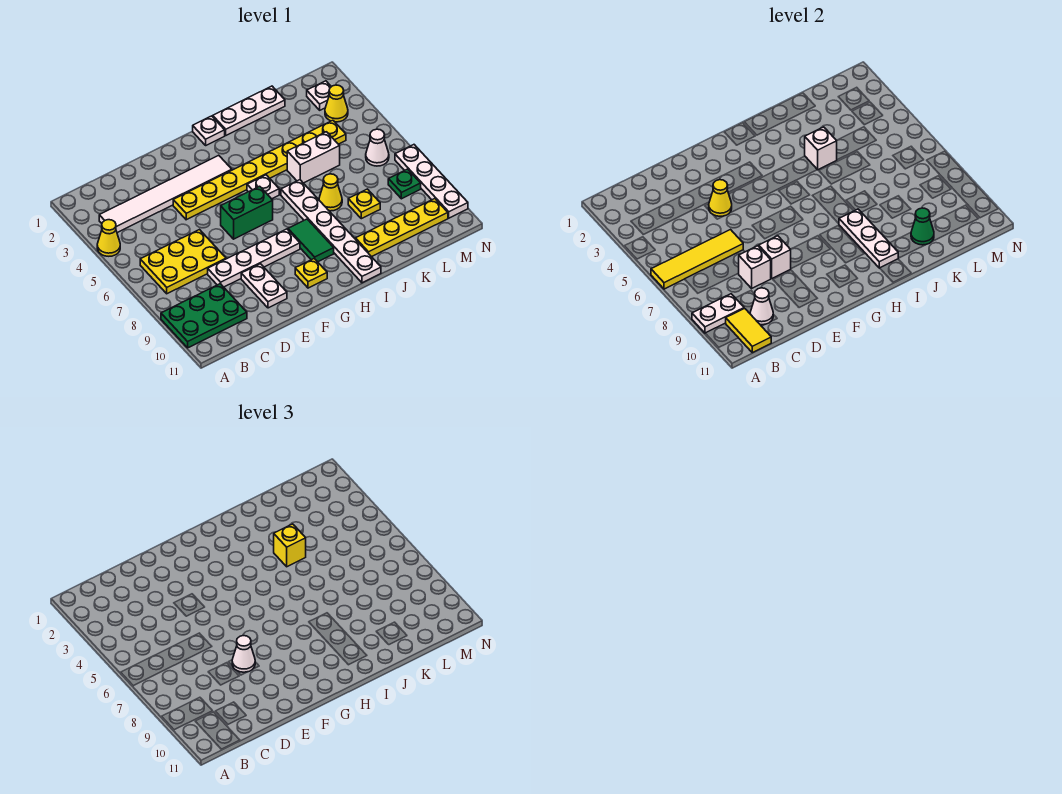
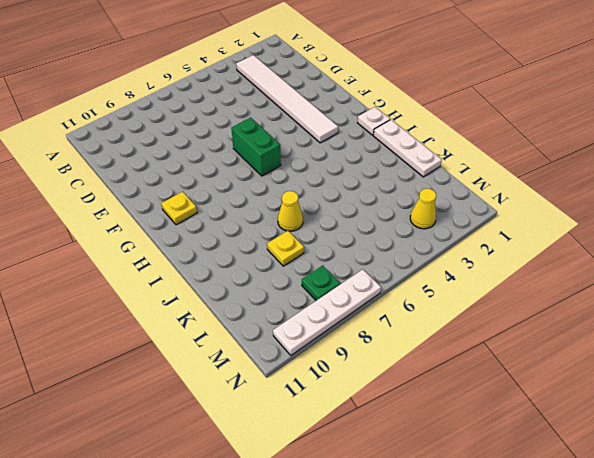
none -> yellow 1x1 cone [97,220,120,256]
none -> green 2x3 plate [161,284,247,348]
none -> yellow 2x3 plate [140,230,226,294]
none -> white 1x4 plate [208,229,300,287]

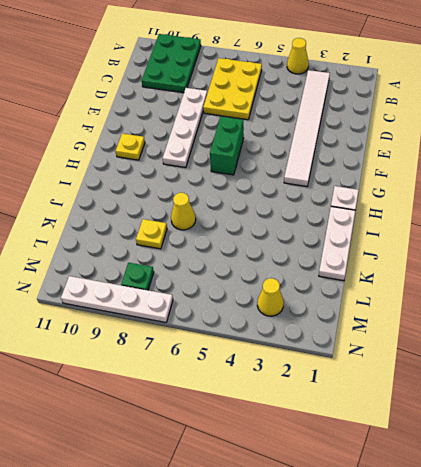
none -> yellow 1x8 plate [173,120,346,220]
none -> white 1x2 plate [241,264,287,308]
none -> white 1x1 plate [247,175,279,199]
none -> green 1x2 tile [288,219,334,262]

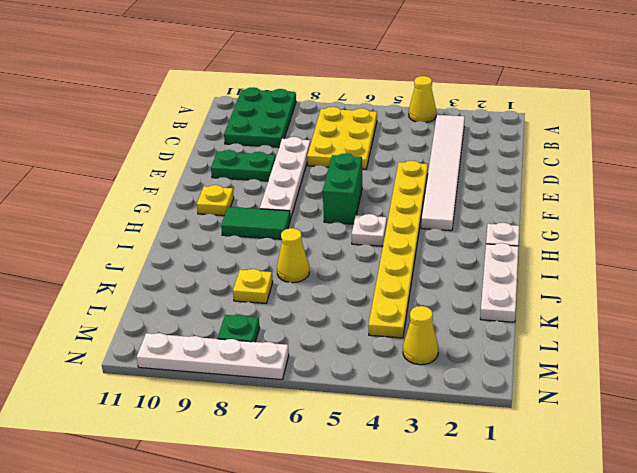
green 1x2 plate [211,150,276,181] -> white 1x2 plate [241,264,287,308]
none -> white 1x6 plate [281,180,381,283]
none -> white 1x2 brick [287,132,340,183]
none -> yellow 1x4 plate [355,199,448,257]
none -> white 1x1 plate [307,81,331,110]

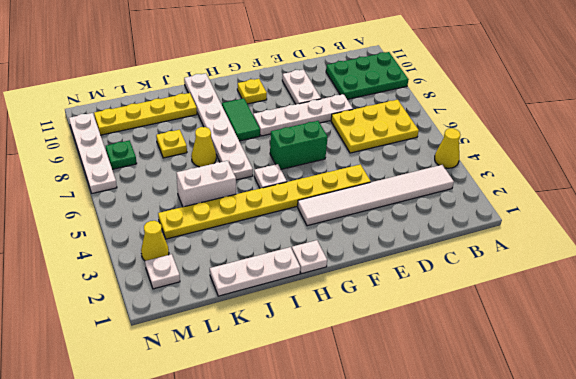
none -> white 1x1 cone [366,129,389,166]
none -> yellow 1x4 tile [651,230,743,289]
none -> white 1x2 plate [692,294,744,333]
none -> yellow 1x2 tile [726,308,771,353]

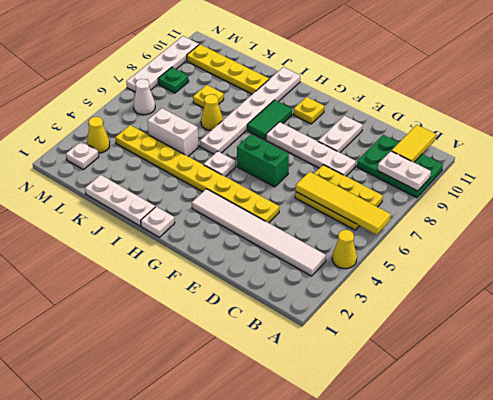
none -> white 1x1 cone [750,288,773,325]
none -> white 1x1 brick [739,246,771,288]
none -> yellow 1x1 cone [709,180,732,216]
none -> white 1x1 brick [759,236,791,278]

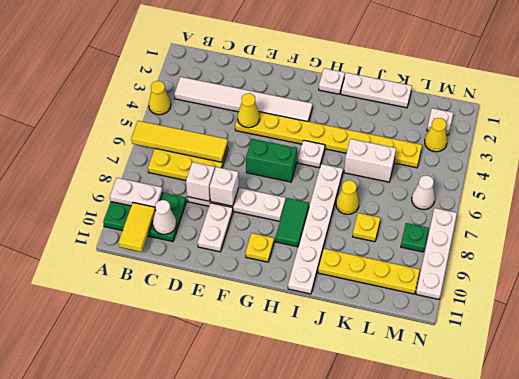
none -> white 1x3 plate [839,209,898,268]
none -> white 1x1 brick [805,127,837,170]
none -> green 1x1 cone [911,208,934,245]
none -> white 1x1 cone [232,636,255,672]

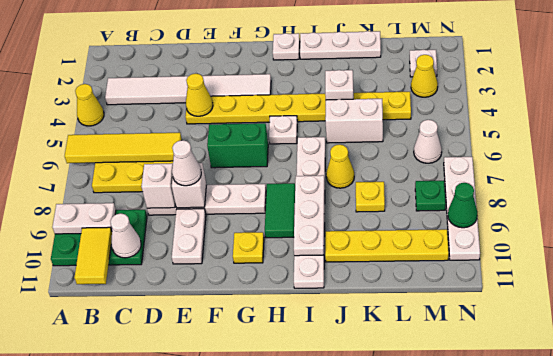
green 1x1 cone [448,183,477,228] -> green 1x1 cone moved to [911,208,934,245]
none -> yellow 1x1 brick [274,524,306,567]

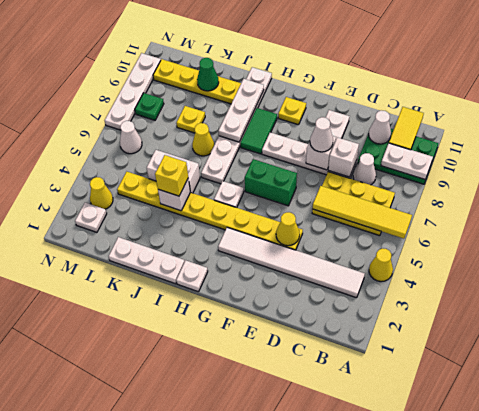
white 1x1 cone [353,153,376,185] -> none

